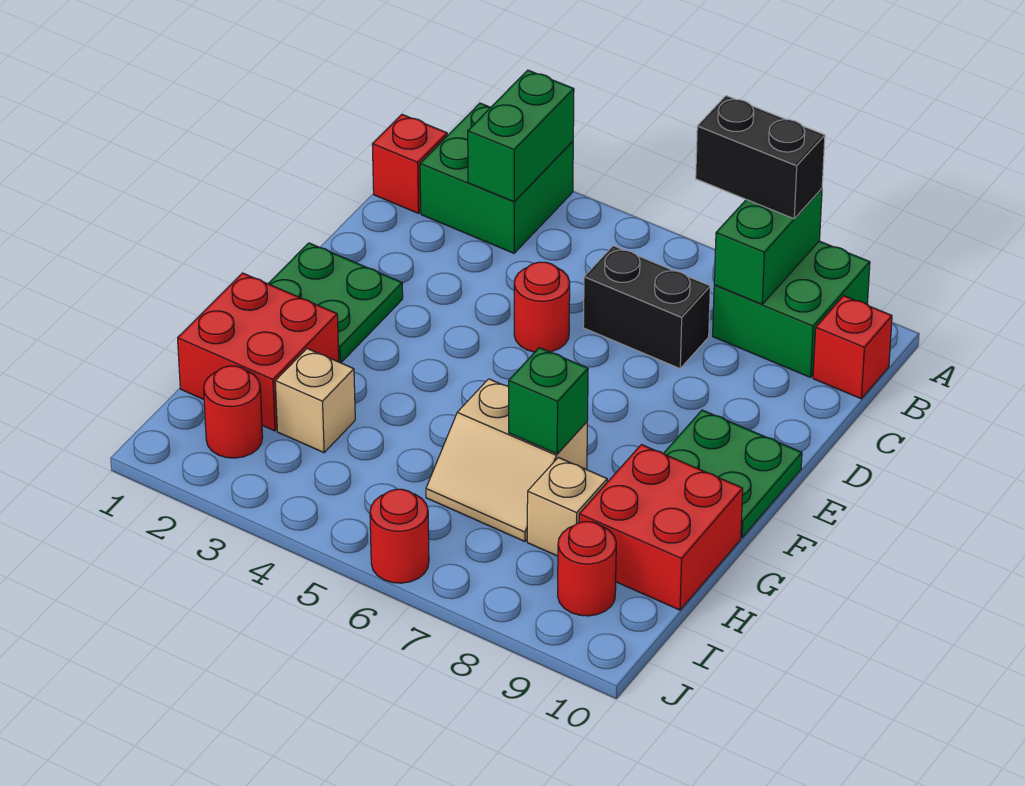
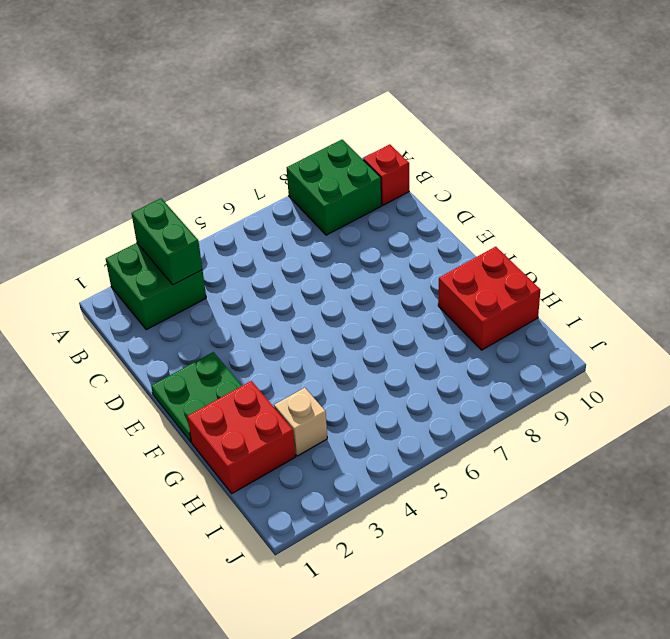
none -> red 1x1 brick [372,115,447,213]
none -> black 1x2 brick [583,246,710,368]
none -> red 1x1 round brick [514,262,570,352]

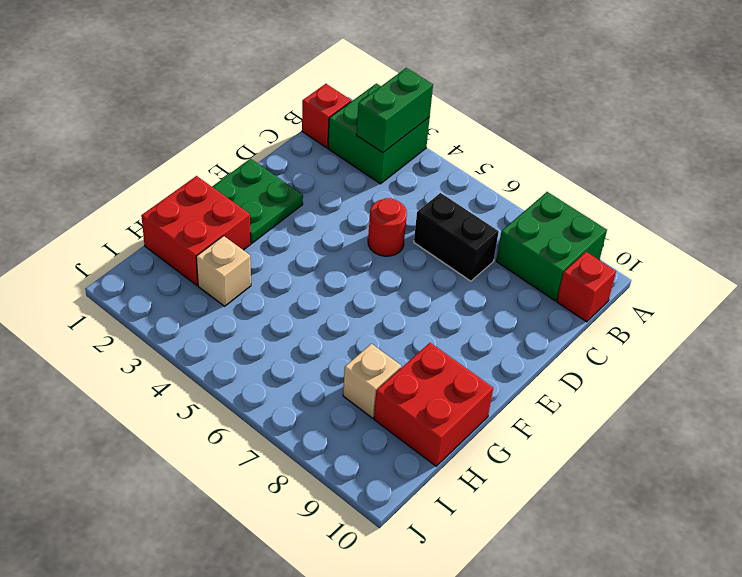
none -> green 2x2 plate [663,410,802,538]
none -> tan 2x2 slope [426,379,587,541]
none -> red 1x1 round brick [204,366,263,458]

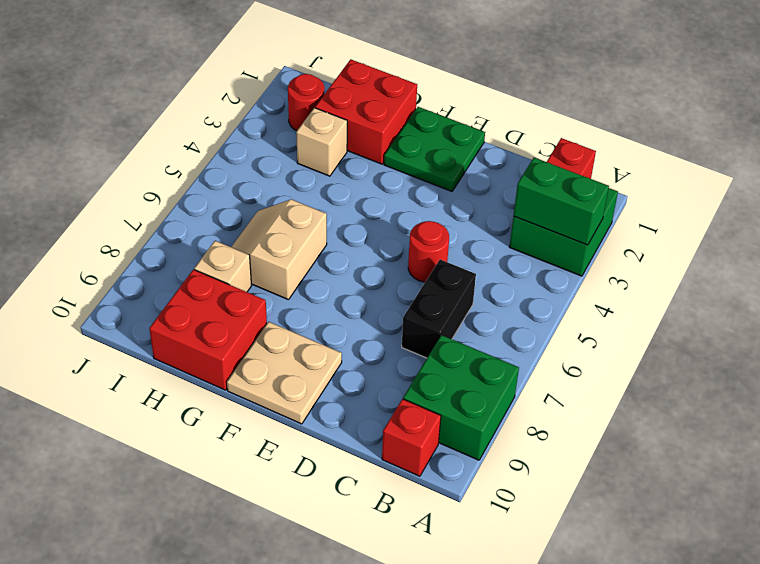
tan 2x2 plate [227,322,342,424] -> green 2x2 plate [663,410,802,538]
none -> red 1x1 round brick [558,522,616,616]
none -> red 1x1 round brick [370,489,429,583]
none -> green 1x2 brick [714,189,822,304]

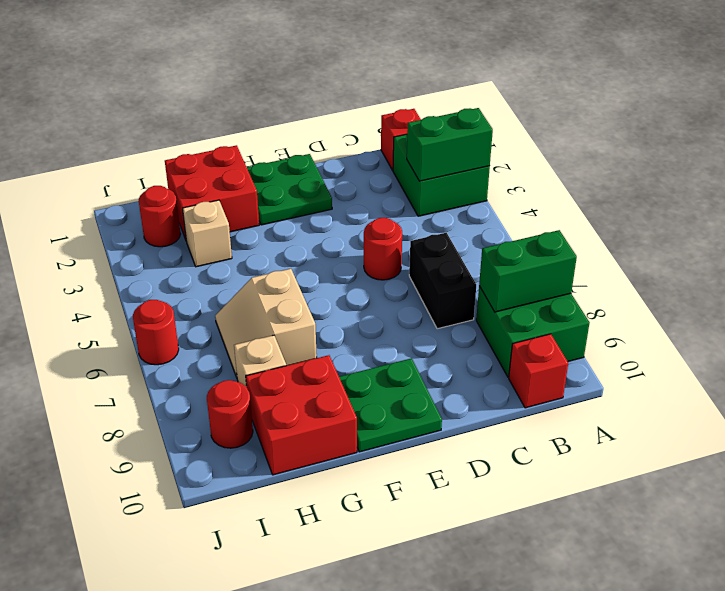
none -> green 1x1 brick [509,348,588,454]
none -> black 1x2 brick [696,96,825,219]

